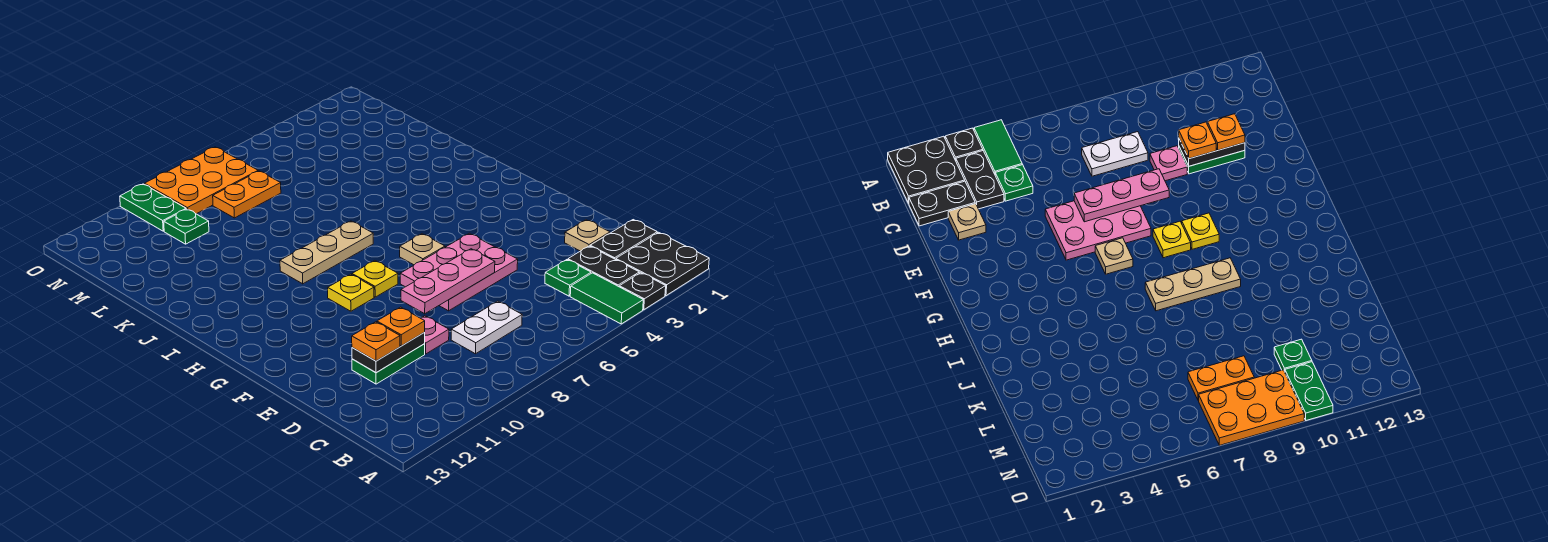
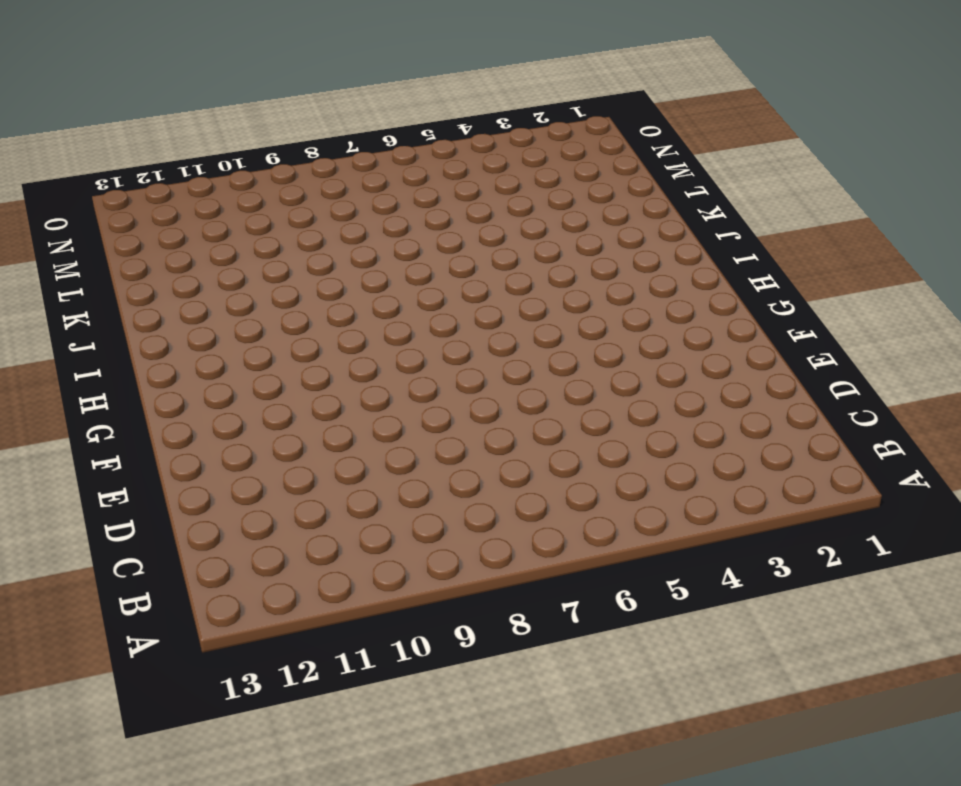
none -> black 2x2 plate [616,232,709,296]
none -> black 1x1 plate [619,273,666,310]
none -> green 1x2 tile [570,273,643,324]

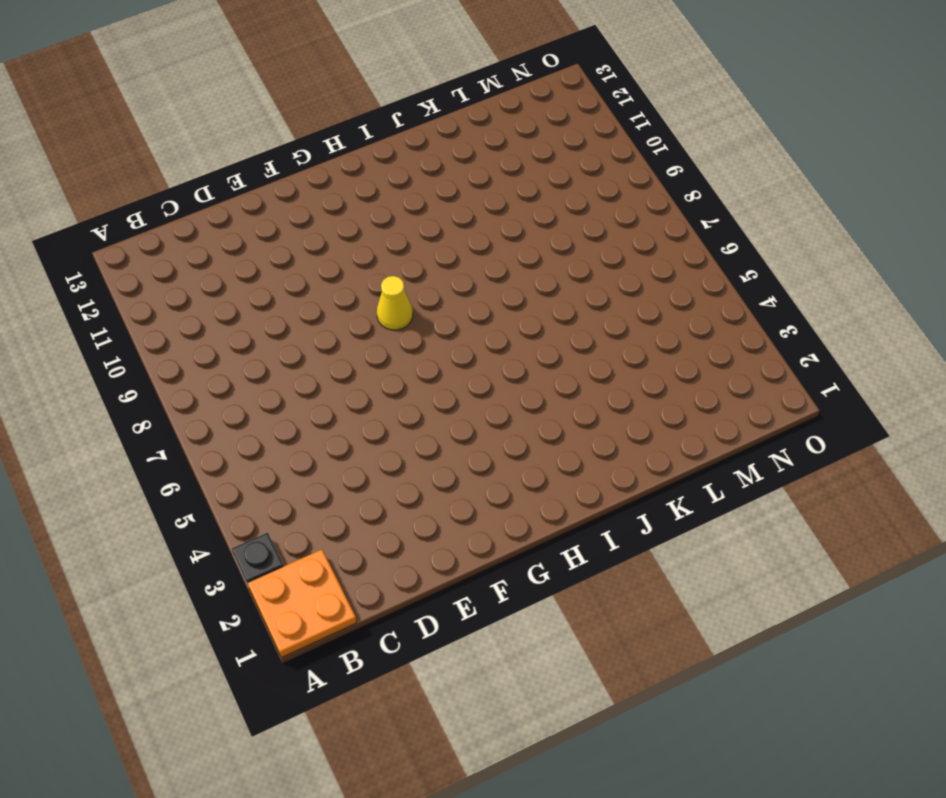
orange 2x2 plate [248,549,357,658] -> black 2x2 plate [616,232,709,296]
yellow 1x1 cone [377,276,413,330] -> yellow 1x1 plate [352,261,398,297]
none -> green 1x2 tile [570,273,643,324]
none -> black 1x2 plate [568,246,639,287]
none -> black 1x2 plate [590,220,657,259]

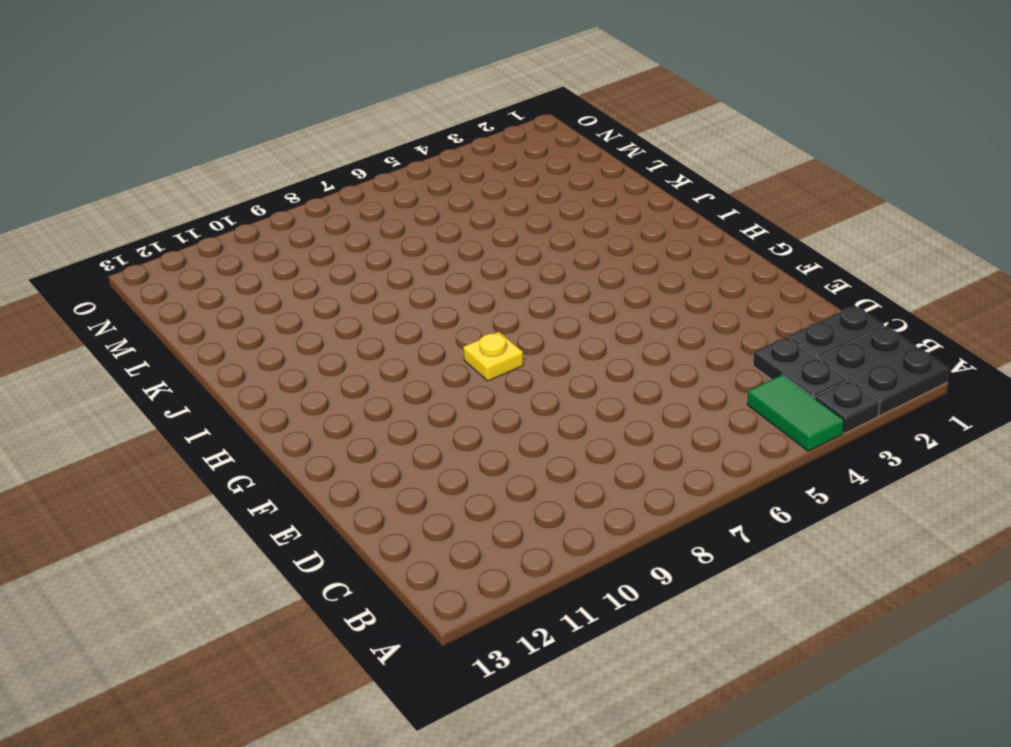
none -> green 1x1 plate [545,260,591,296]
none -> white 1x2 plate [451,301,522,354]
none -> tan 1x1 plate [565,220,610,251]

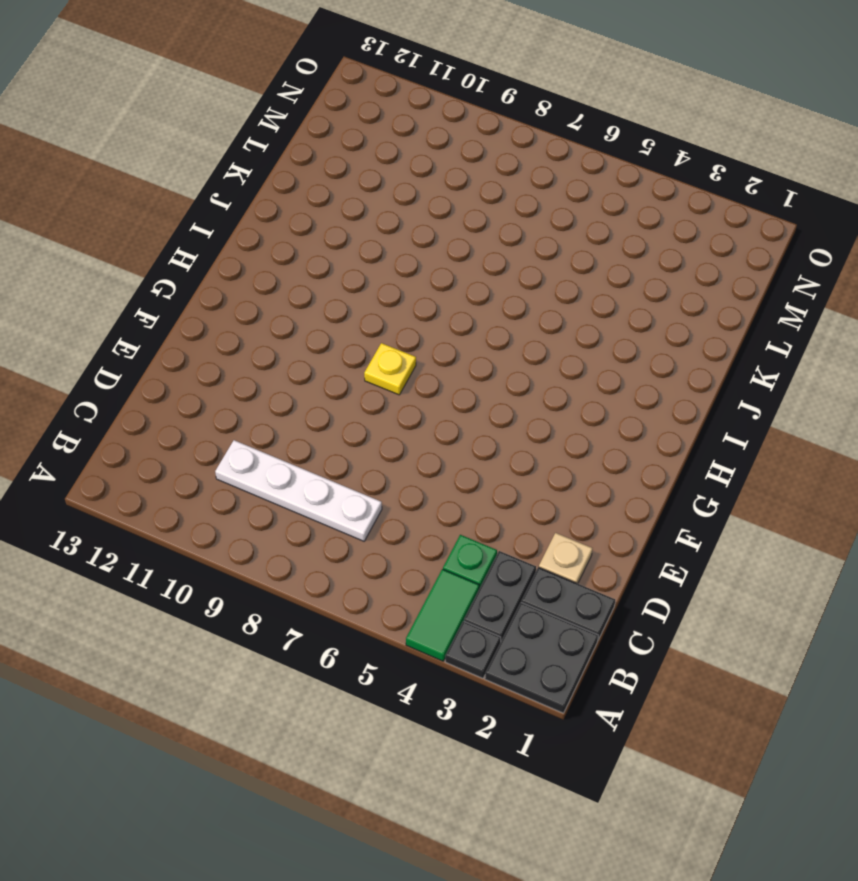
white 1x4 plate [215,440,382,541] -> white 1x2 plate [451,301,522,354]
none -> pink 1x1 plate [421,316,449,354]
none -> green 1x2 plate [352,344,425,384]
none -> pink 2x3 plate [400,233,518,311]

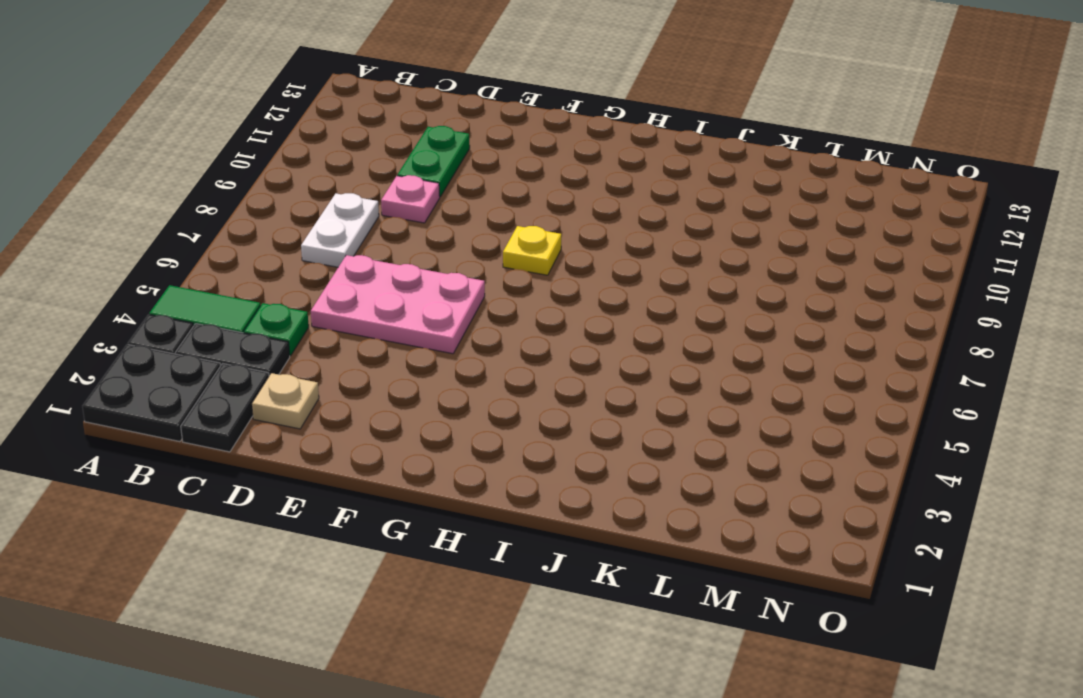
pink 2x3 plate [311,255,485,354] -> pink 2x3 plate turned to [400,233,518,311]
none -> tan 1x1 plate [400,234,445,265]
none -> yellow 1x1 plate [328,274,374,311]
none -> tan 1x3 plate [280,221,373,284]

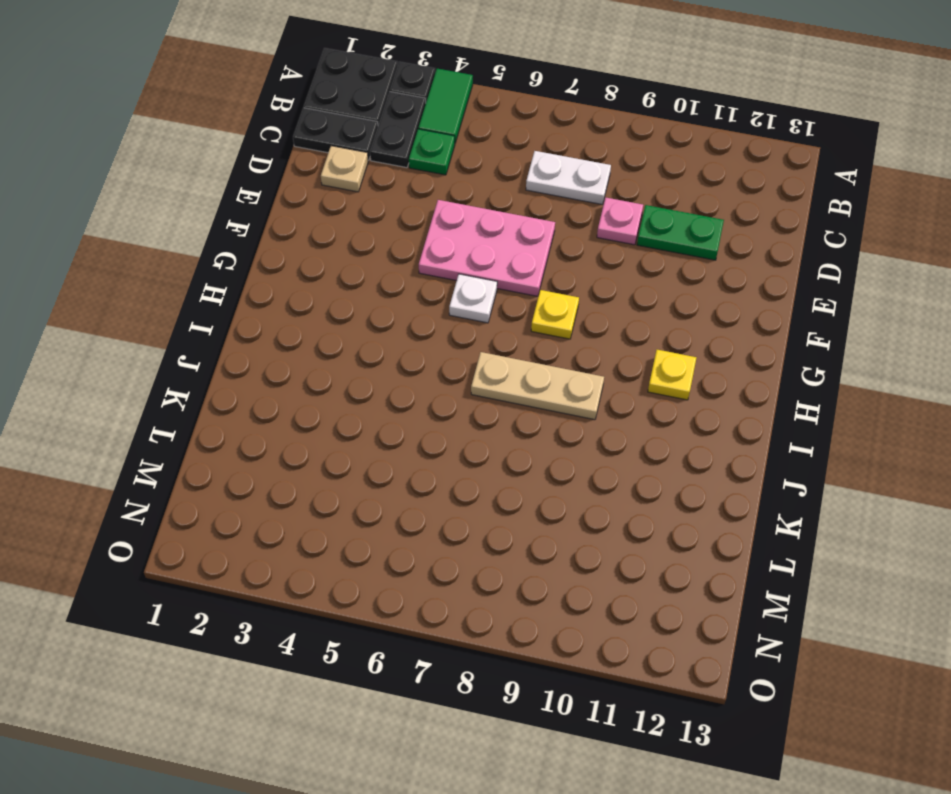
white 1x1 plate [449,274,497,323] -> tan 1x1 plate [400,234,445,265]
yellow 1x1 plate [648,350,696,400] -> yellow 1x1 plate moved to [328,274,374,311]
none -> orange 1x2 plate [213,171,281,218]
none -> green 1x1 plate [164,209,209,244]
none -> orange 2x3 plate [144,147,258,214]

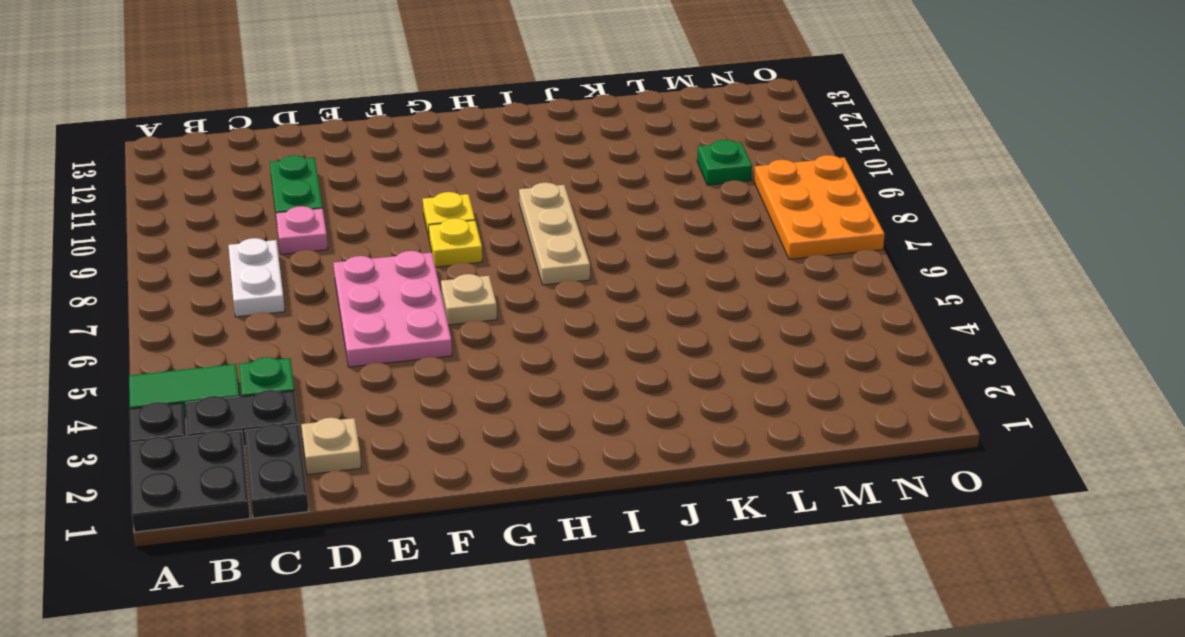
none -> orange 1x2 plate [213,171,281,218]
none -> green 1x2 plate [120,184,186,231]
none -> black 1x2 plate [352,333,425,373]

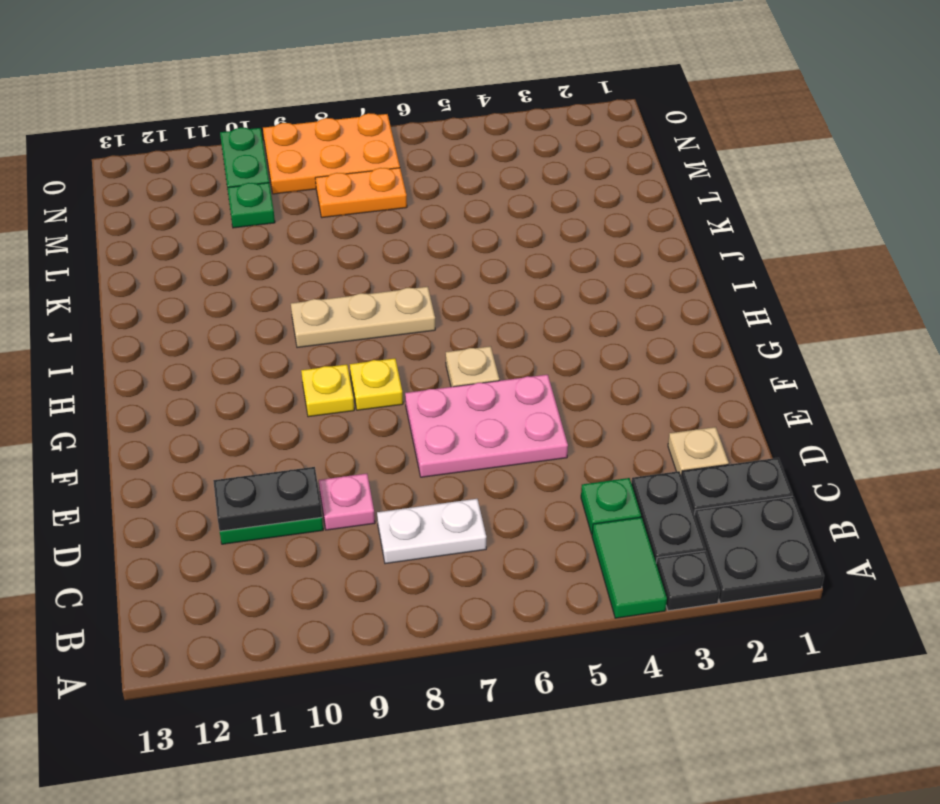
none -> pink 1x3 plate [401,249,495,314]
none -> orange 1x1 plate [377,307,425,346]
none -> orange 1x1 plate [352,322,400,361]

